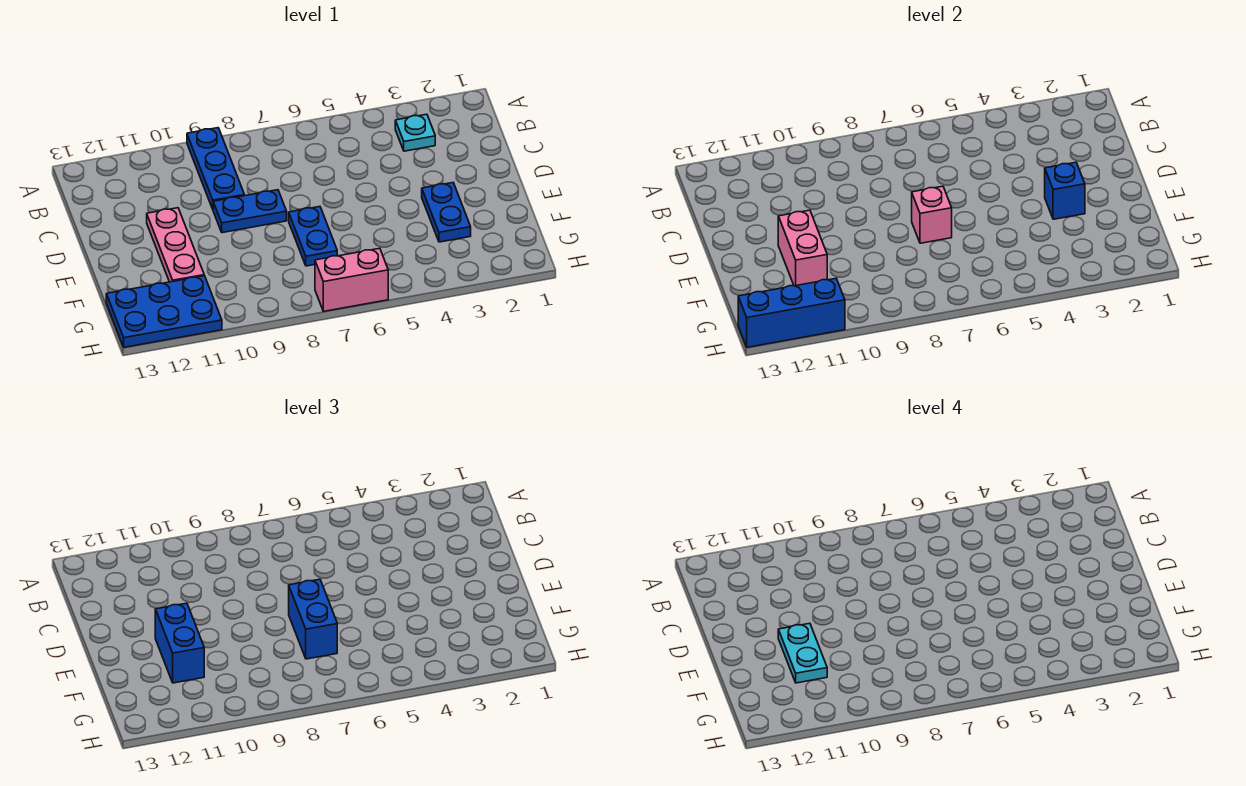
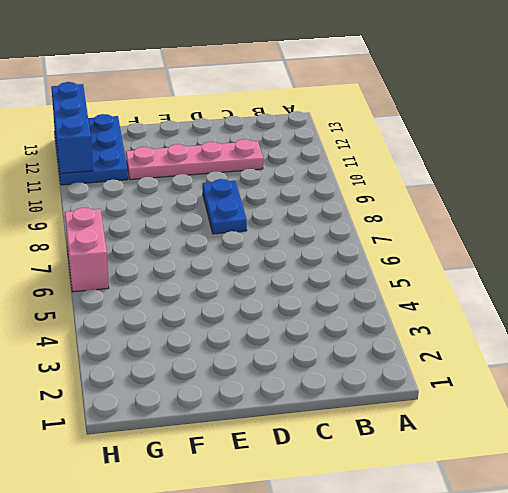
pink 1x4 plate [126,139,263,180] -> pink 1x3 plate [147,208,204,282]
none -> blue 1x3 plate [187,128,245,209]
none -> cyan 1x1 plate [395,114,435,151]
none -> blue 1x2 plate [422,183,471,242]

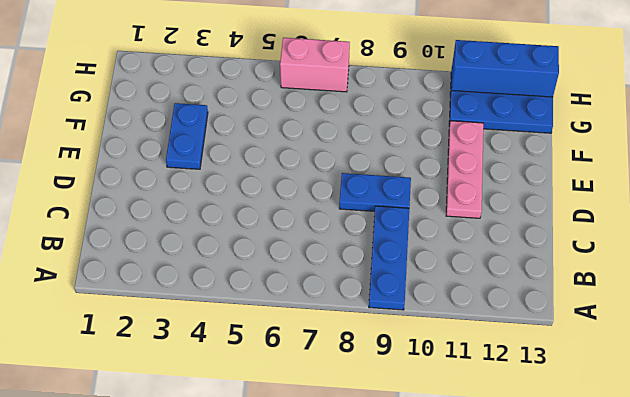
none -> cyan 1x1 plate [395,114,435,151]
none -> blue 1x2 plate [289,207,337,266]
none -> blue 1x1 brick [1045,162,1085,219]

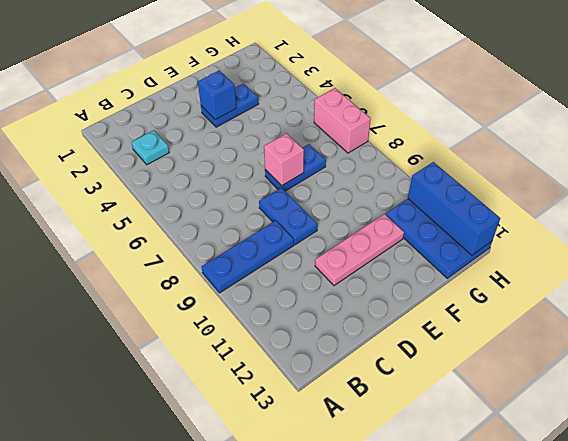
none -> pink 1x2 brick [778,210,827,286]
none -> blue 1x2 brick [289,579,337,659]
none -> blue 1x2 brick [155,603,204,683]

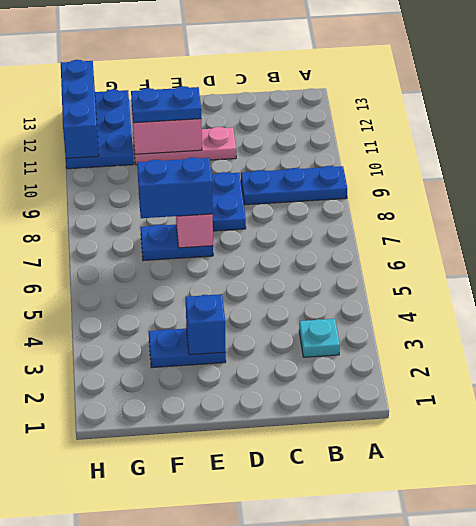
blue 1x2 plate [131,86,201,123] -> blue 1x2 brick [155,603,204,683]
none -> pink 1x2 brick [315,248,388,311]
none -> cyan 1x2 plate [778,623,827,683]

